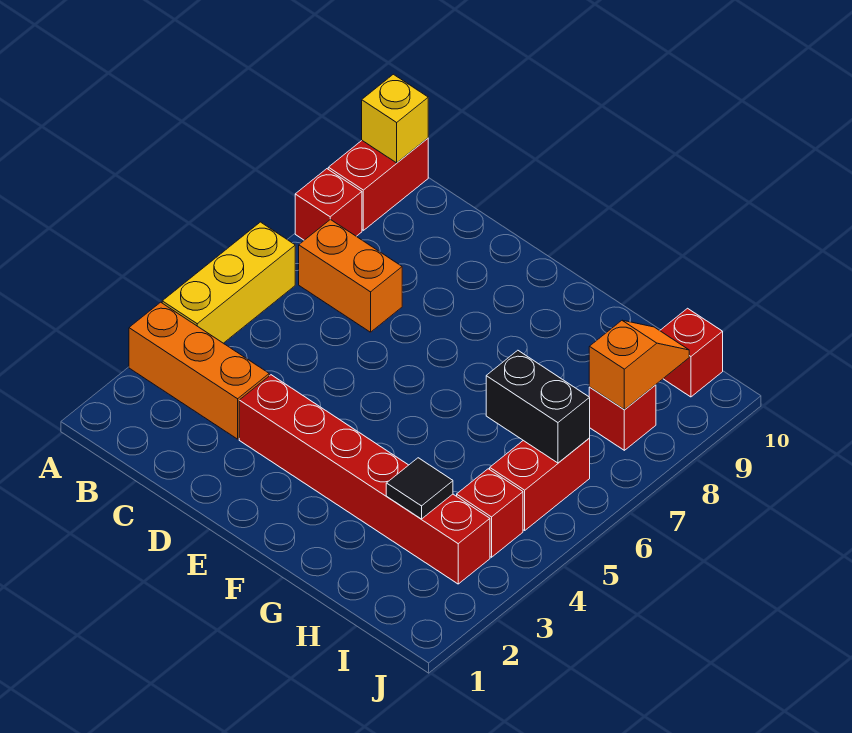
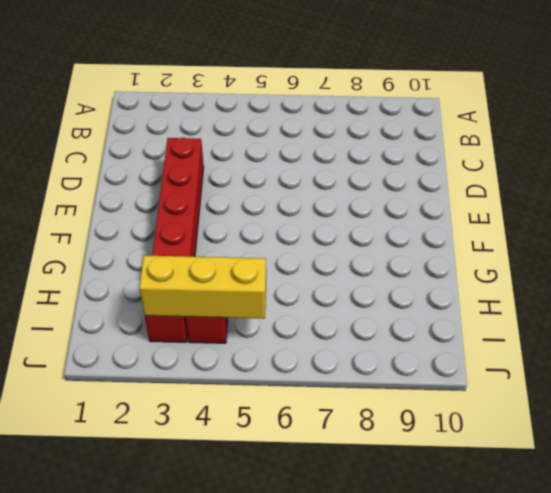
yellow 1x3 brick [139,256,266,319] -> yellow 1x3 brick moved to [162,222,295,343]
none -> orange 1x3 brick [129,302,269,439]
none -> red 1x1 brick [295,169,362,240]
none -> red 1x2 brick [328,138,428,230]

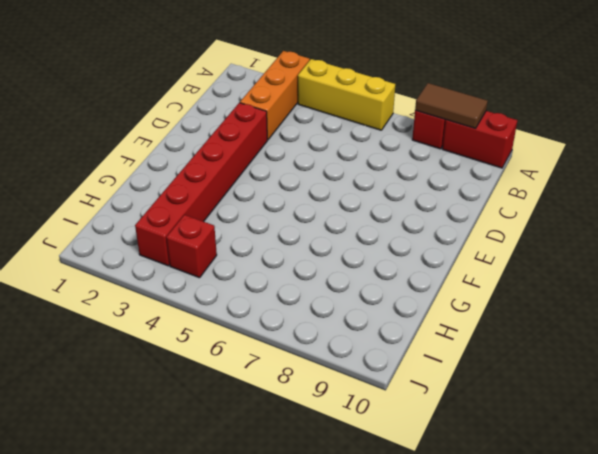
brown 1x2 tile [415,83,488,128] -> none
none -> orange 1x2 brick [299,219,402,332]
none -> red 1x2 brick [490,438,590,530]
none -> red 1x1 brick [589,385,656,450]

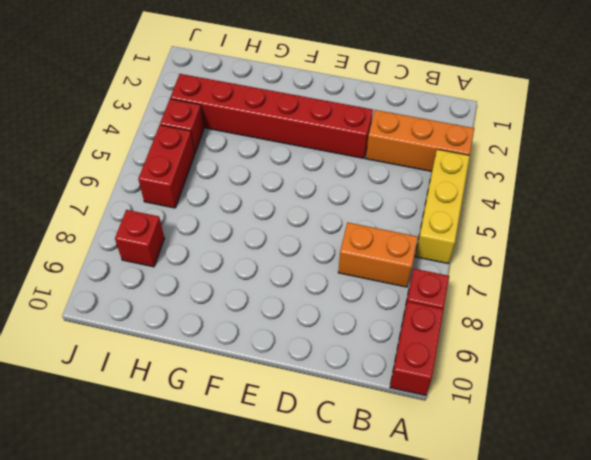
none -> red 1x1 brick [660,308,723,397]
none -> yellow 1x1 brick [362,74,428,163]
none -> black 1x1 tile [386,458,453,519]

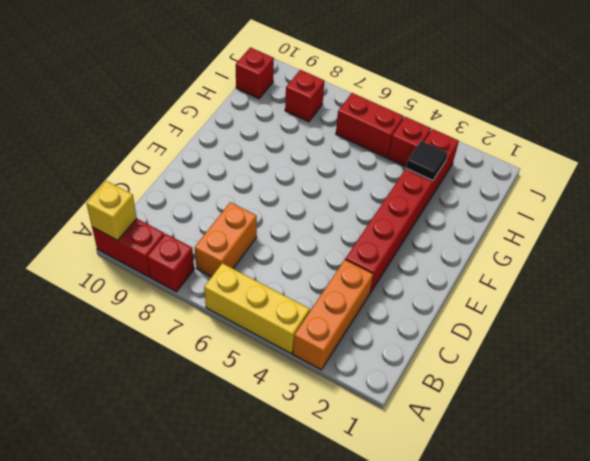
none -> black 1x2 brick [486,350,590,463]
none -> orange 1x2 slope [589,320,689,409]

